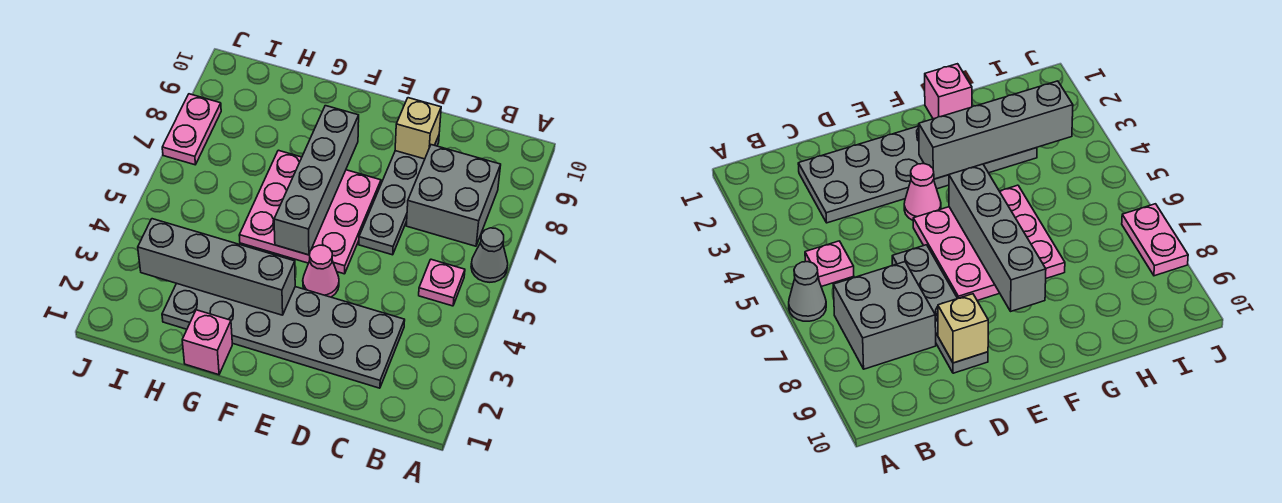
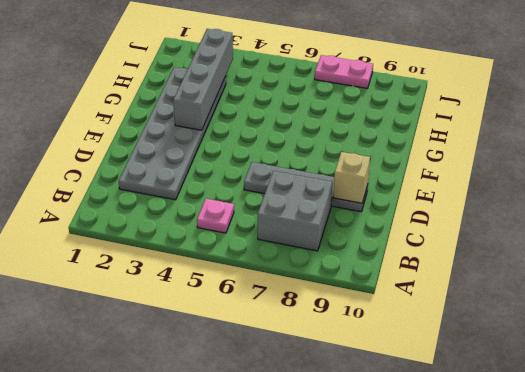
none -> grey 1x1 cone [471,228,508,282]
none -> pink 1x1 cone [303,245,339,297]
none -> pink 3x3 plate [239,150,381,274]

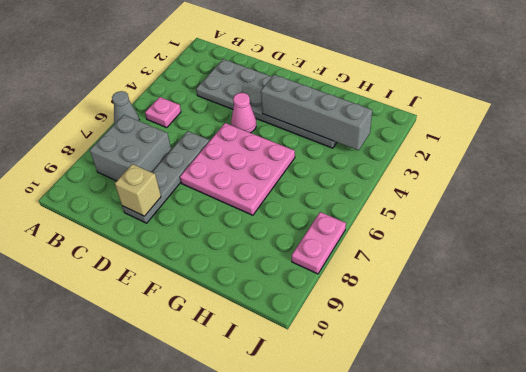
none -> pink 1x1 brick [182,310,232,375]
none -> grey 1x4 brick [274,106,359,255]

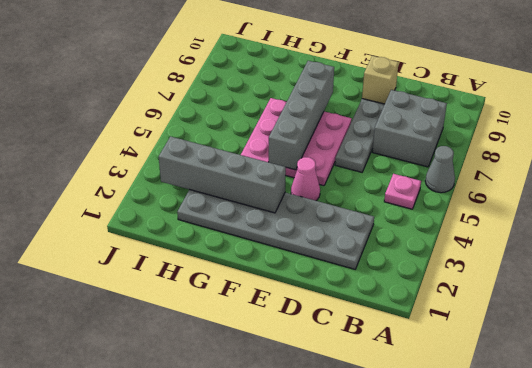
none -> pink 1x1 brick [182,310,232,375]
none -> pink 1x2 plate [162,94,221,165]

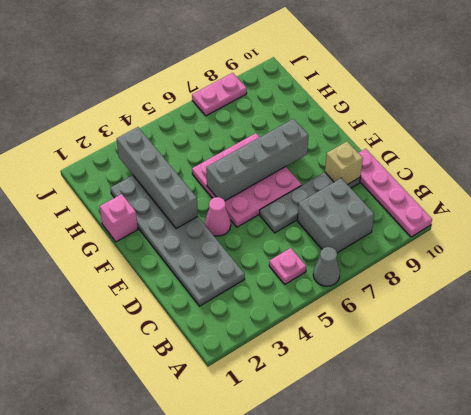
pink 1x4 plate [359,149,432,237] -> none

